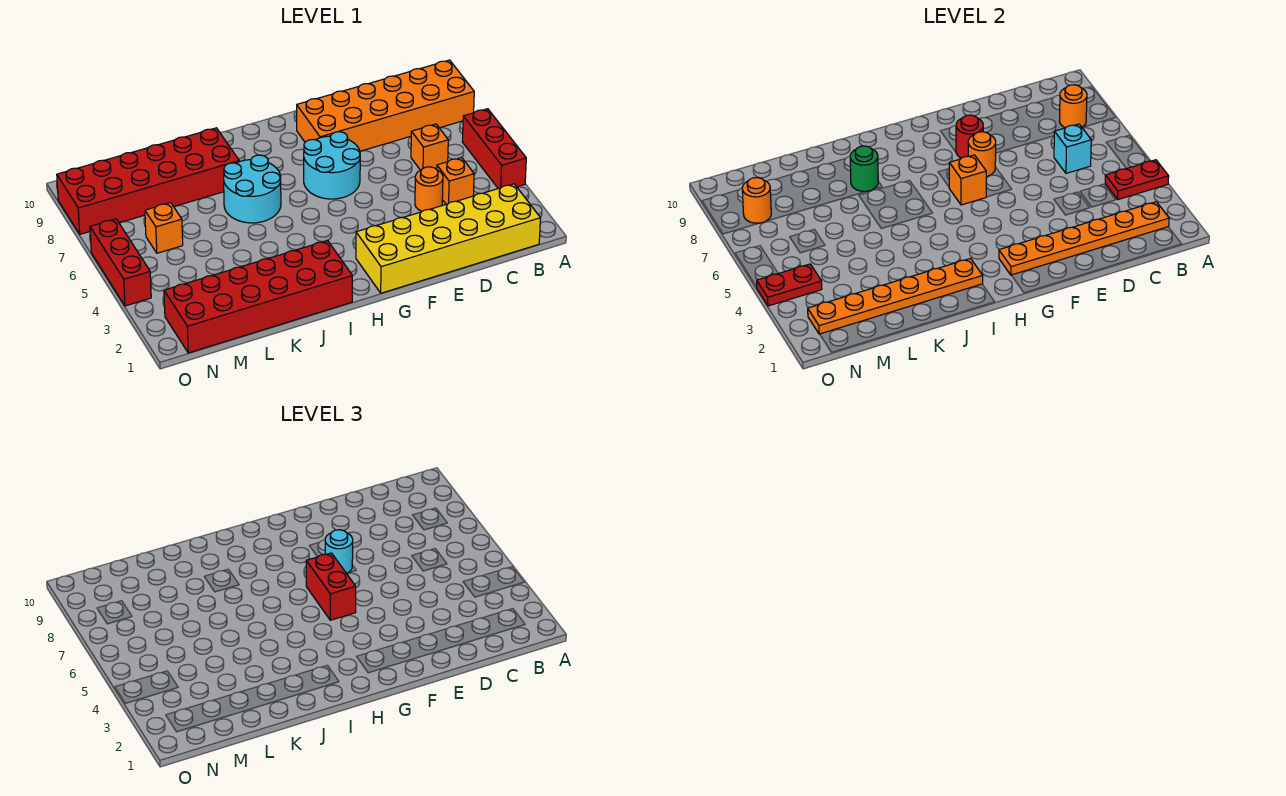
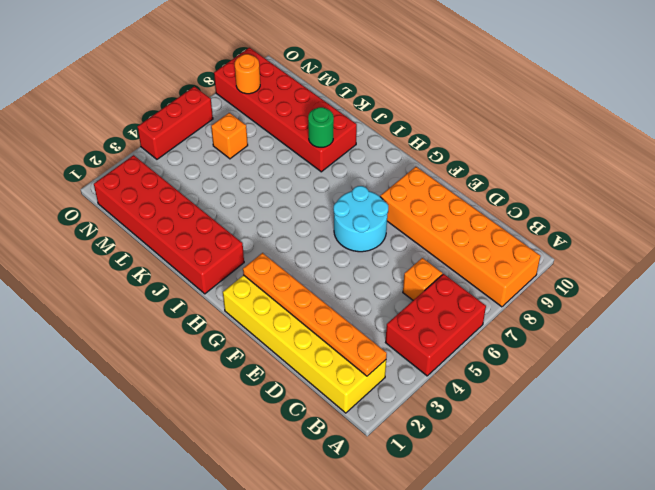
red 2x3 brick [386,274,486,376] -> red 1x3 brick [462,109,526,189]
none -> orange 1x1 brick [437,158,474,204]
none -> orange 1x1 round brick [415,167,443,211]
none -> cyan 2x2 round brick [224,155,281,223]

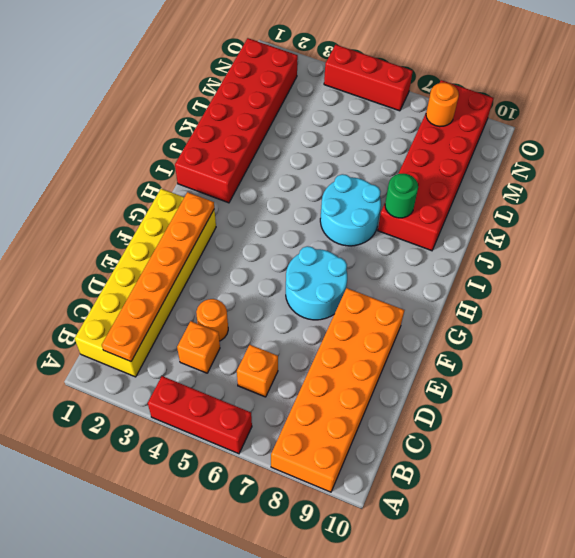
none -> orange 1x1 brick [145,203,183,253]
none -> red 1x2 plate [1105,160,1169,199]
none -> orange 1x1 round brick [1059,85,1087,128]

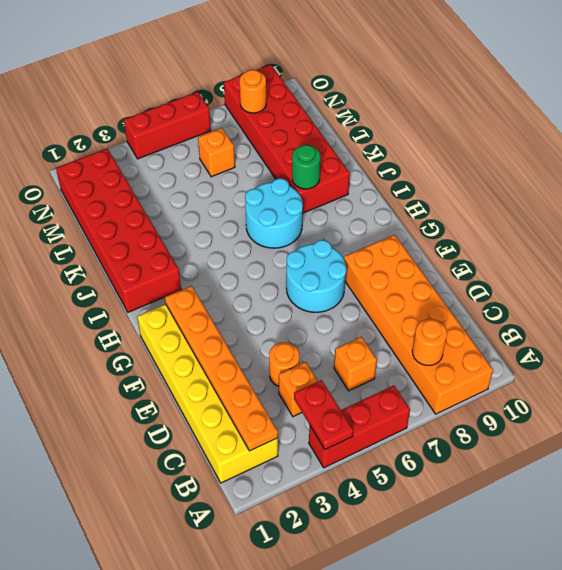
none -> cyan 1x1 brick [1054,124,1091,173]
none -> orange 1x1 round brick [968,132,996,176]
none -> red 1x1 round brick [956,115,983,158]

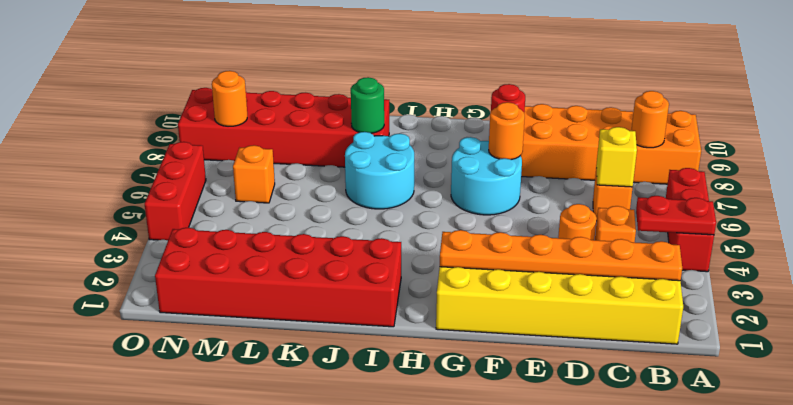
yellow 1x1 brick [596,127,637,187] -> cyan 1x1 brick [1054,124,1091,173]
none -> orange 1x1 brick [949,155,986,205]
none -> orange 1x6 plate [808,259,983,334]
none -> red 1x2 plate [757,264,822,306]

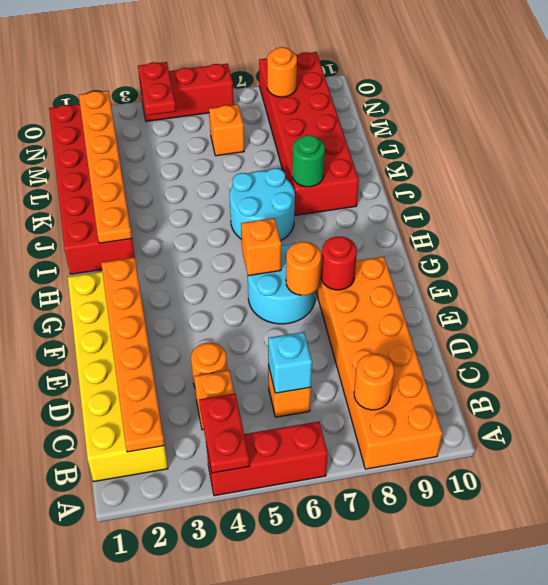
none -> cyan 1x1 round brick [325,530,353,573]
none -> red 1x2 brick [306,553,356,620]

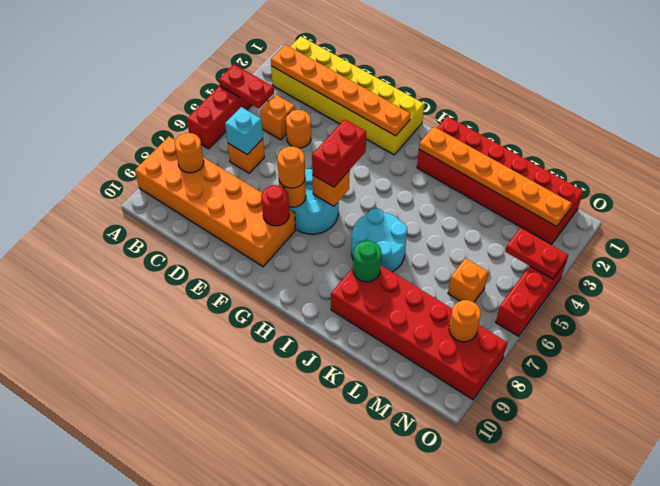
orange 1x1 round brick [277,146,305,188] -> cyan 1x1 round brick [325,530,353,573]

